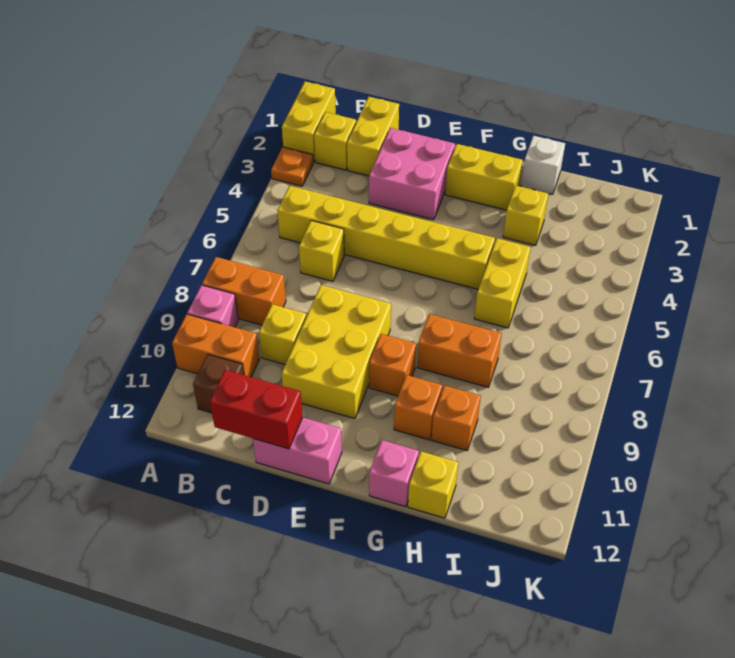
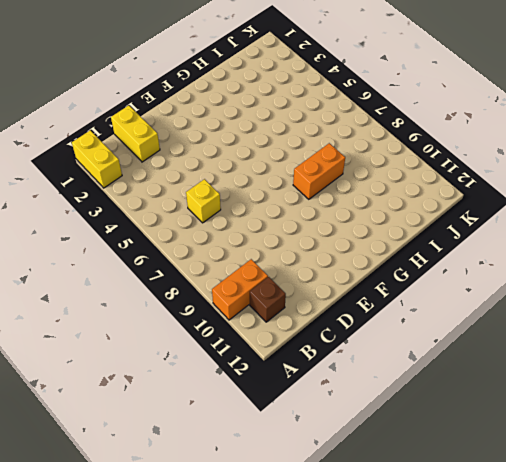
none -> orange 1x1 plate [271,147,313,186]
none -> orange 1x2 brick [202,257,286,325]
none -> pink 1x1 brick [187,285,238,327]

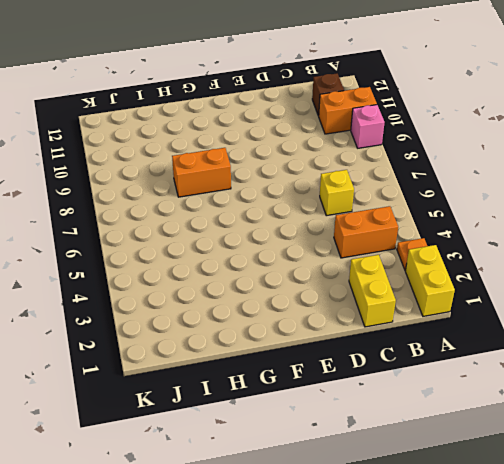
orange 1x2 brick [334,206,398,258] -> orange 1x2 brick moved to [202,257,286,325]
none -> yellow 1x1 brick [314,112,356,170]
none -> yellow 1x6 brick [277,186,495,289]
none -> yellow 1x1 brick [259,304,306,364]

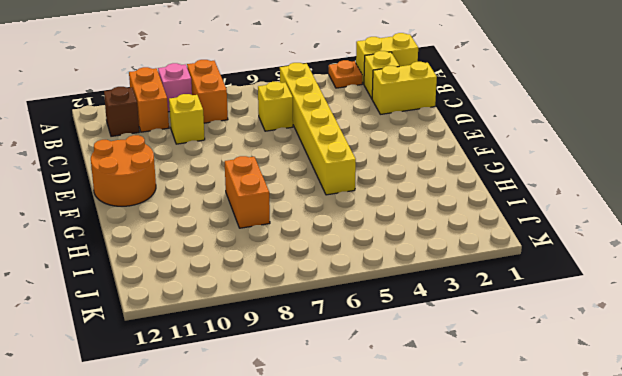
orange 2x2 round brick [91,135,156,206] -> pink 1x2 brick [253,418,342,484]
none -> pink 2x2 brick [369,128,455,220]
none -> yellow 2x3 brick [282,285,391,419]
none -> yellow 1x2 brick [445,144,523,210]

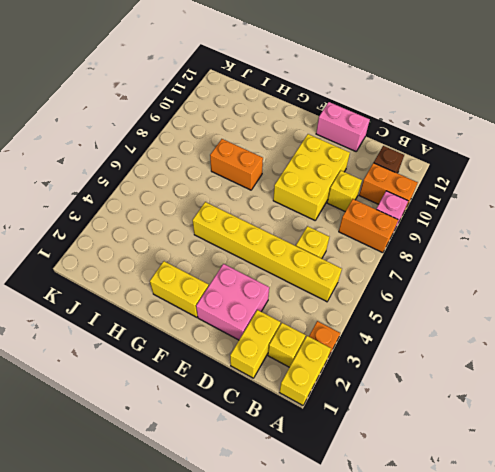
none -> orange 1x1 brick [369,334,416,396]
none -> orange 1x1 brick [394,375,442,440]
none -> pink 1x1 brick [369,440,419,507]

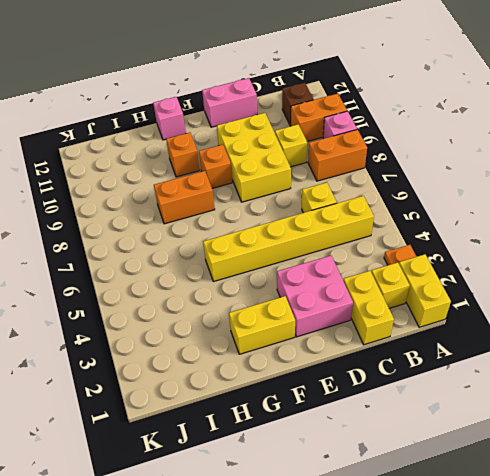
none -> white 1x1 brick [521,136,565,194]
none -> yellow 1x1 brick [503,186,548,245]
none -> yellow 1x2 brick [474,238,531,328]

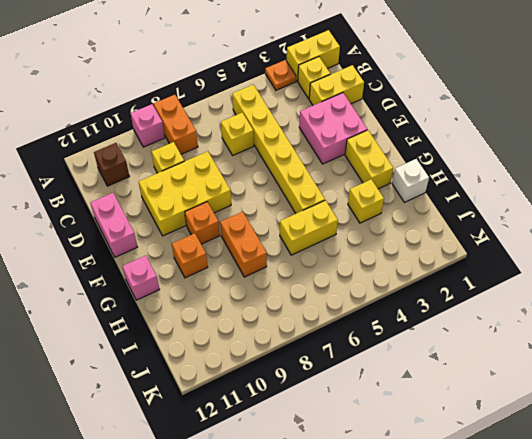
none -> orange 1x2 brick [172,314,260,377]
none -> orange 1x1 brick [432,385,481,451]
none -> yellow 1x1 brick [408,451,458,518]

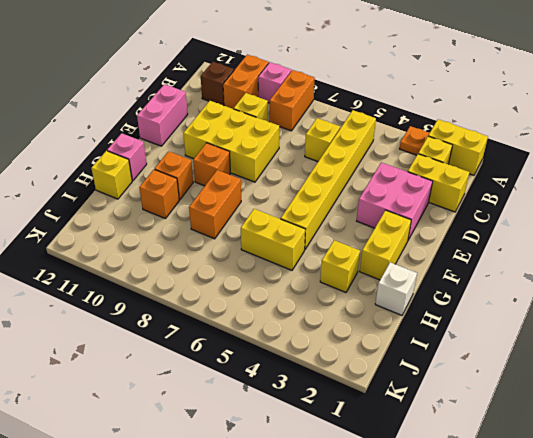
none -> red 1x2 brick [210,370,303,449]

